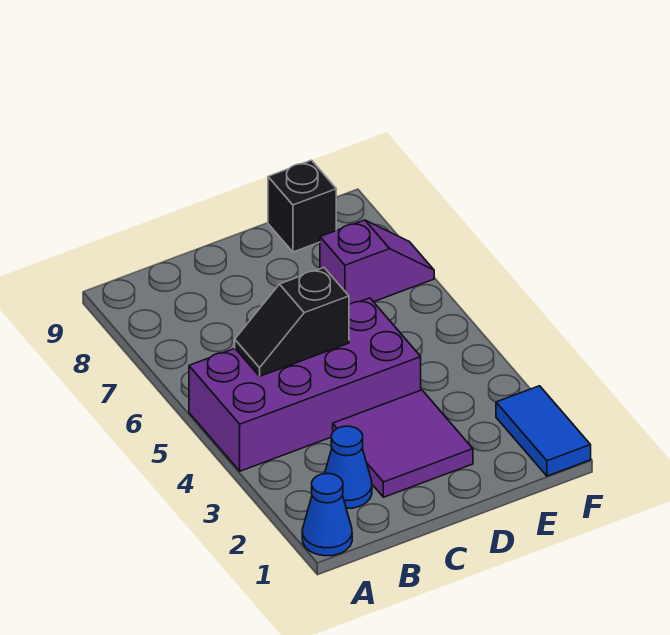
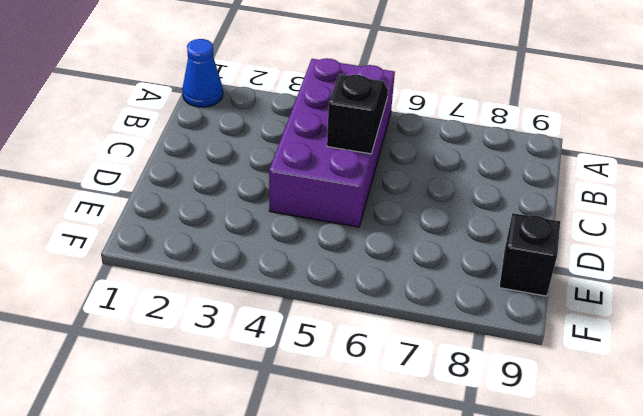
none -> blue 1x1 cone [325,426,372,508]
none -> purple 2x2 tile [333,390,473,497]

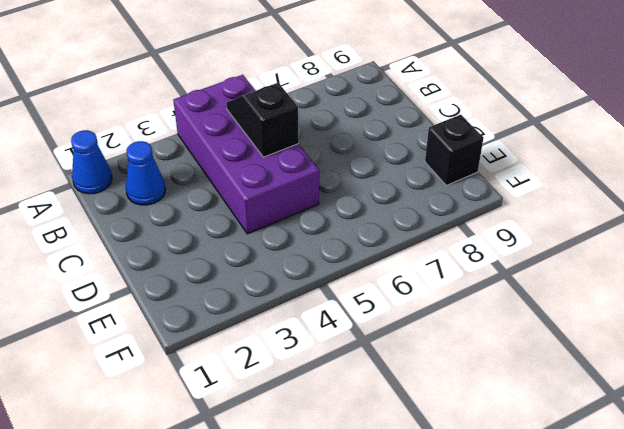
none -> purple 2x2 tile [333,390,473,497]
none -> purple 1x2 slope [320,220,434,305]

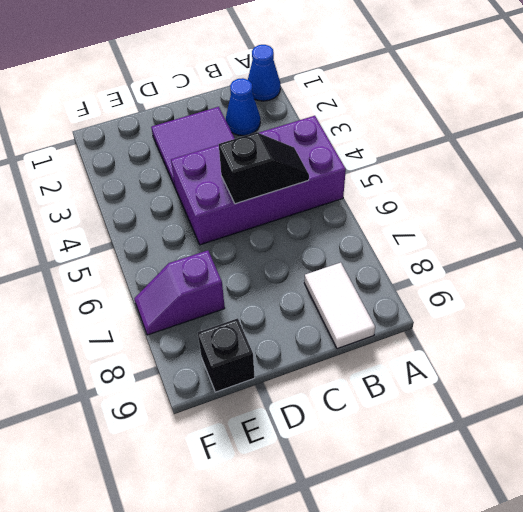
white 1x2 tile [304,263,375,349] -> none
none -> blue 1x2 tile [496,386,591,476]

